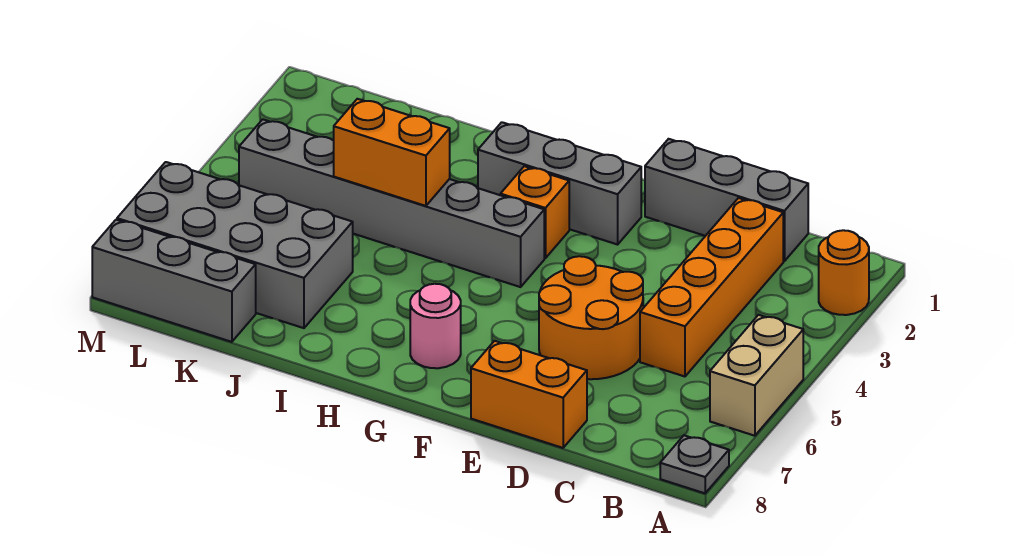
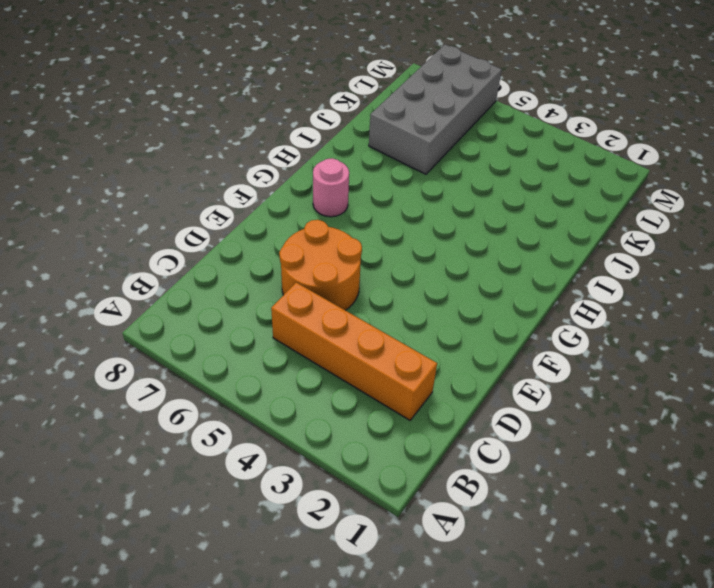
none -> orange 1x1 round brick [819,230,869,315]
none -> tan 1x2 brick [710,315,803,436]
none -> grey 1x1 plate [660,435,729,493]

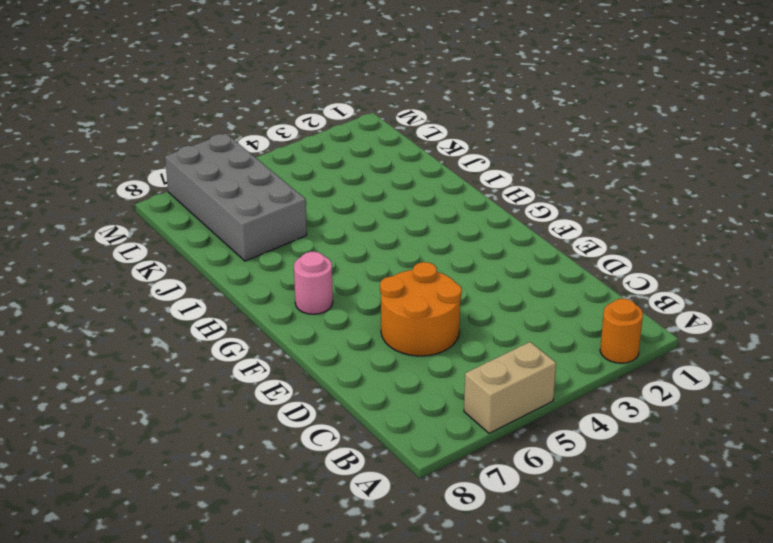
none -> grey 1x1 plate [660,435,729,493]
none -> grey 1x3 brick [645,139,808,261]
none -> orange 1x4 brick [640,198,783,376]

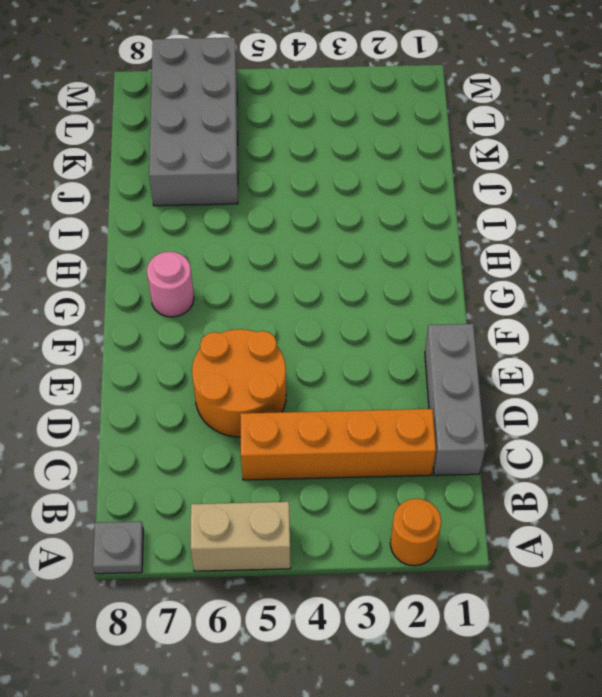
none -> orange 1x2 brick [471,341,587,448]
none -> grey 1x3 brick [478,122,641,245]
none -> orange 1x1 brick [500,166,569,258]

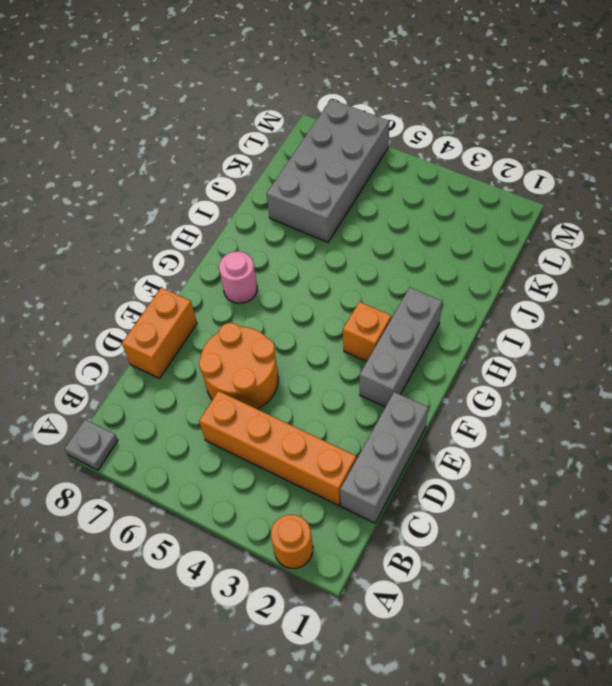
none -> tan 1x2 brick [710,315,803,436]
none -> grey 1x6 brick [239,119,544,287]
none -> grey 1x3 brick [92,220,256,342]

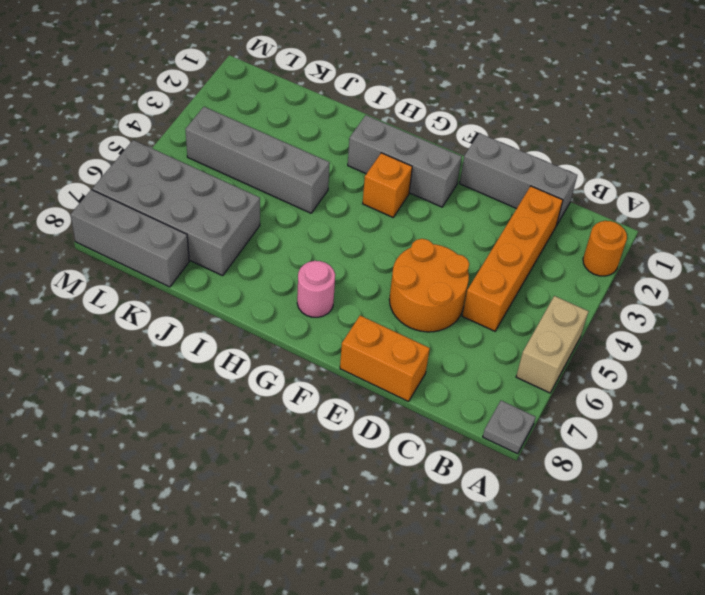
grey 1x4 brick [185,107,330,213] -> grey 1x6 brick [239,119,544,287]
none -> orange 1x2 brick [333,99,450,206]

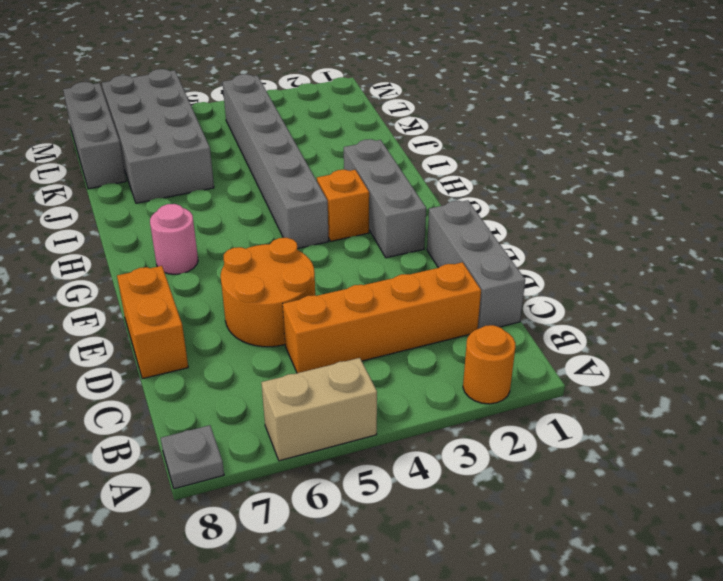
none -> orange 1x2 brick [333,99,450,206]

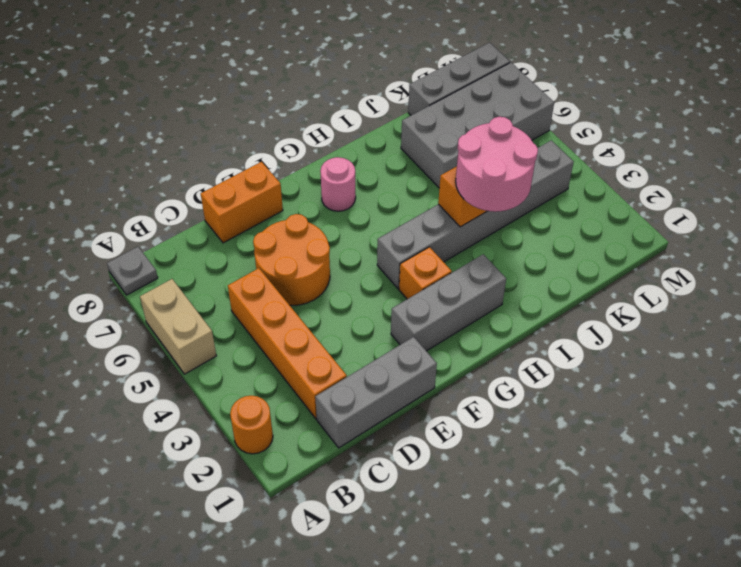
pink 2x2 round brick [456,117,538,212] -> none

